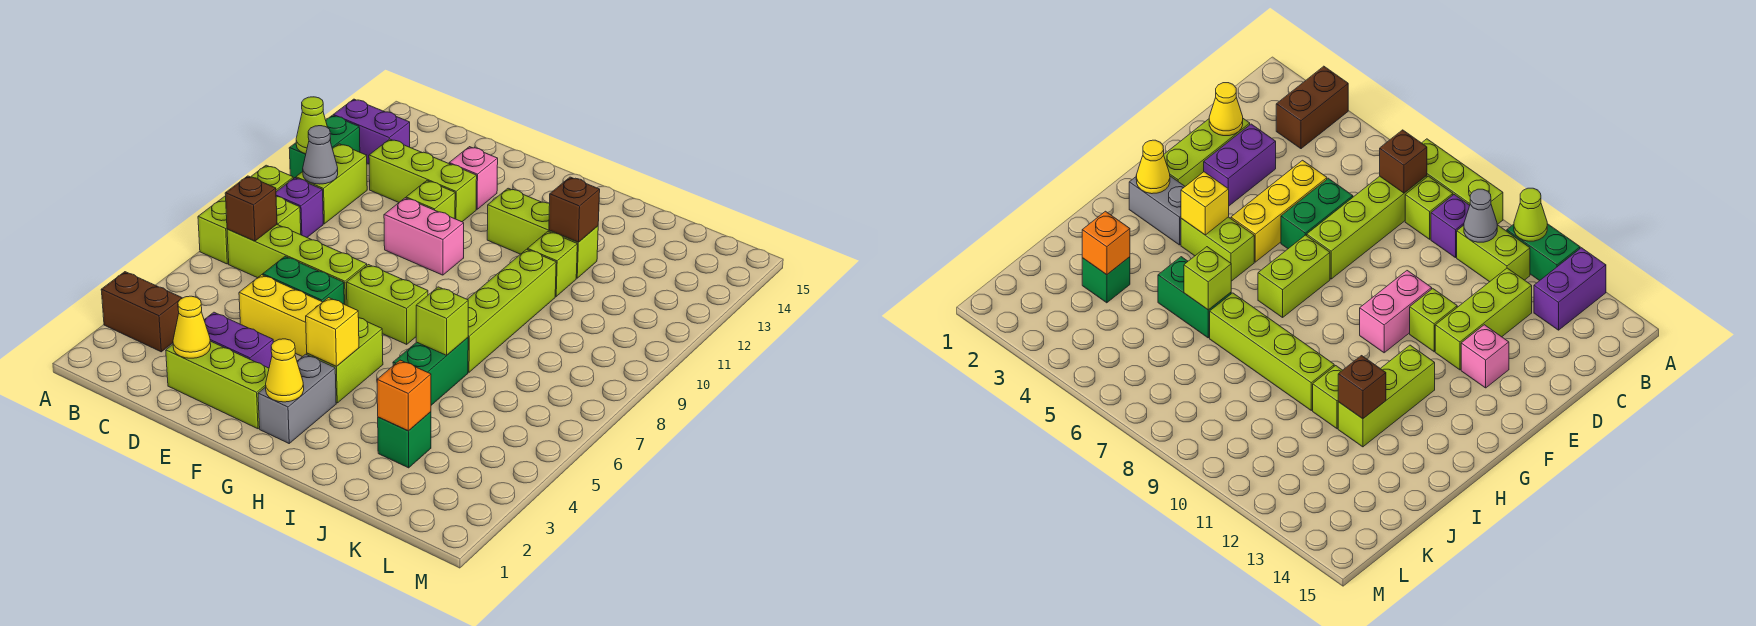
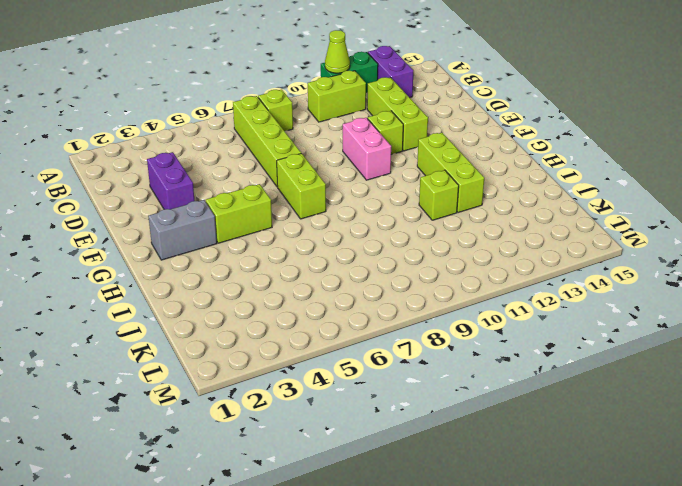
none -> brown 1x2 brick [101,272,182,352]
none -> lime 1x3 brick [198,165,293,264]
none -> purple 1x1 brick [276,178,323,237]
none -> lime 1x3 brick [166,341,269,429]

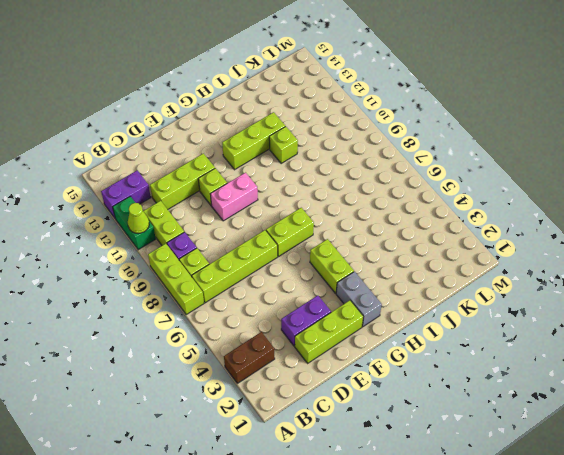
none -> yellow 1x3 brick [239,275,322,357]
none -> green 1x2 brick [263,256,344,304]
none -> pink 1x1 brick [449,147,498,209]
none -> green 1x2 brick [393,338,468,405]

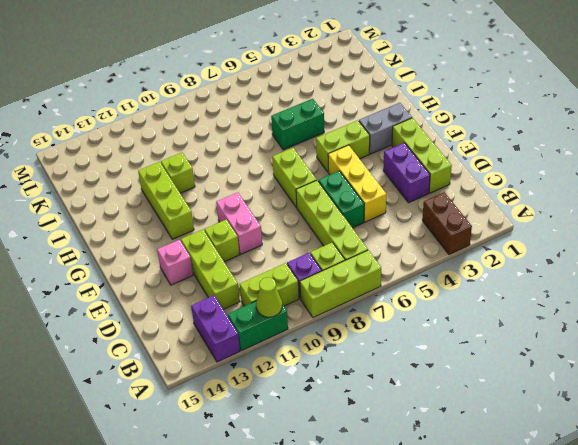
none -> lime 1x4 brick [468,249,556,372]
none -> green 1x1 brick [378,412,431,468]
none -> brown 1x1 brick [225,176,277,241]
none -> grey 1x1 cone [303,126,338,184]

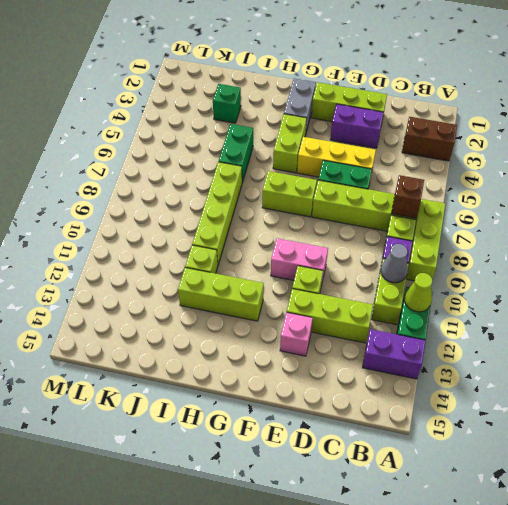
none -> yellow 1x1 cone [173,296,211,358]
none -> yellow 1x1 cone [266,339,304,402]
none -> yellow 1x1 brick [306,298,359,366]
none -> lime 1x1 brick [416,287,468,355]

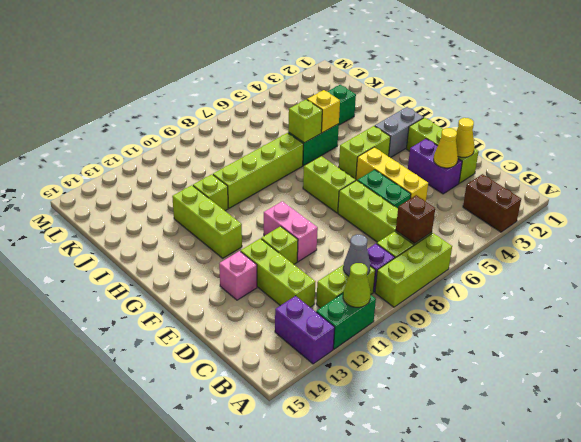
yellow 1x1 cone [434,128,458,168] -> yellow 1x1 cone moved to [266,339,304,402]
yellow 1x1 brick [307,90,340,133] -> yellow 1x1 brick moved to [306,298,359,366]
none -> brown 1x1 brick [549,177,600,242]
none -> orange 1x1 brick [377,360,431,431]

